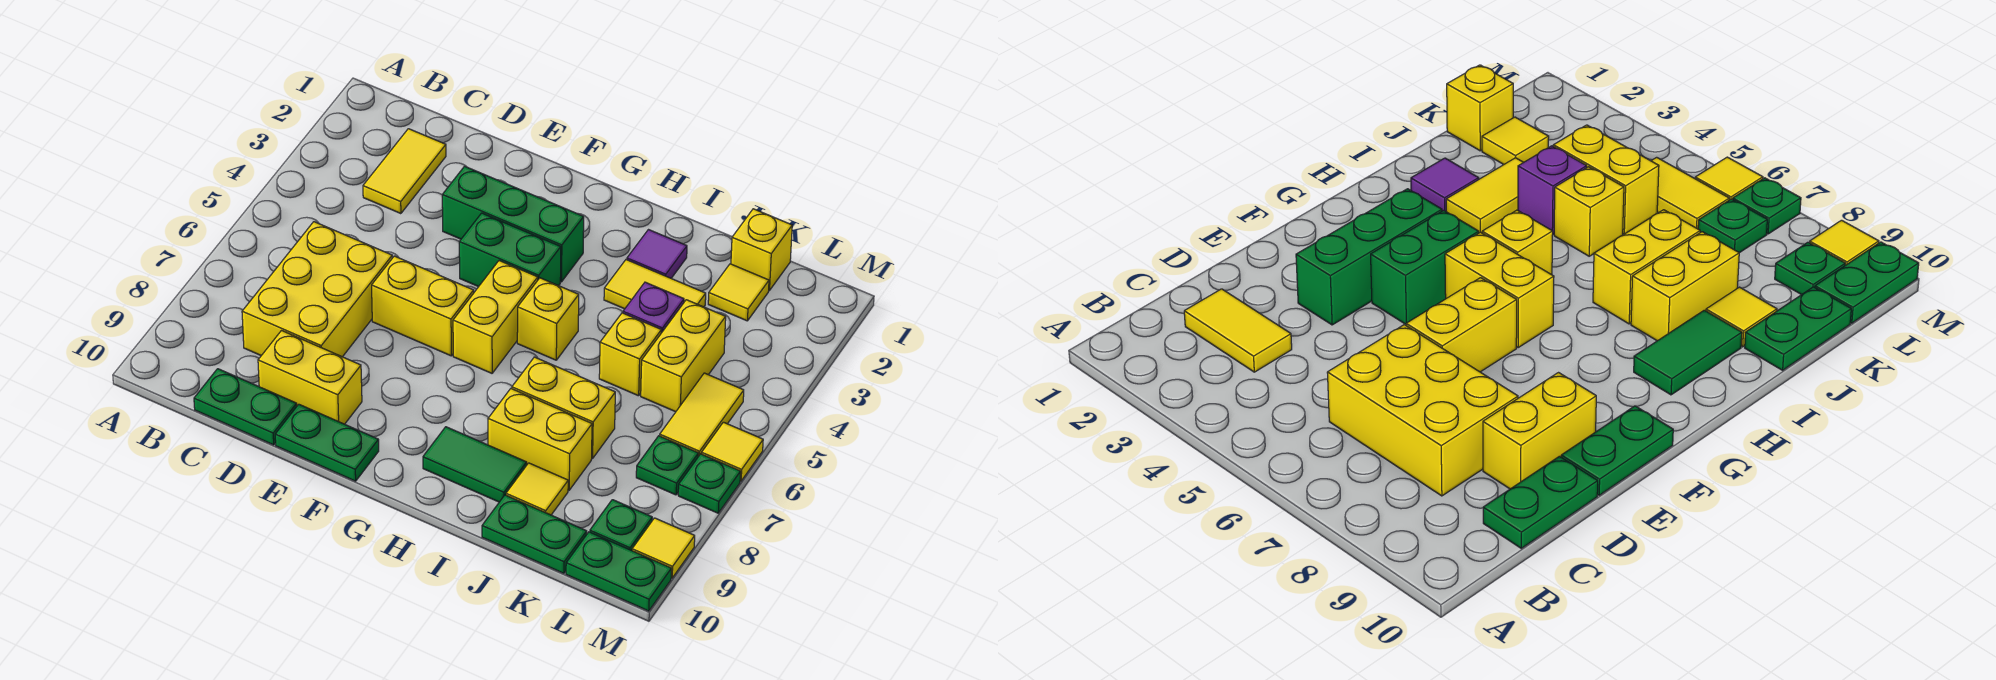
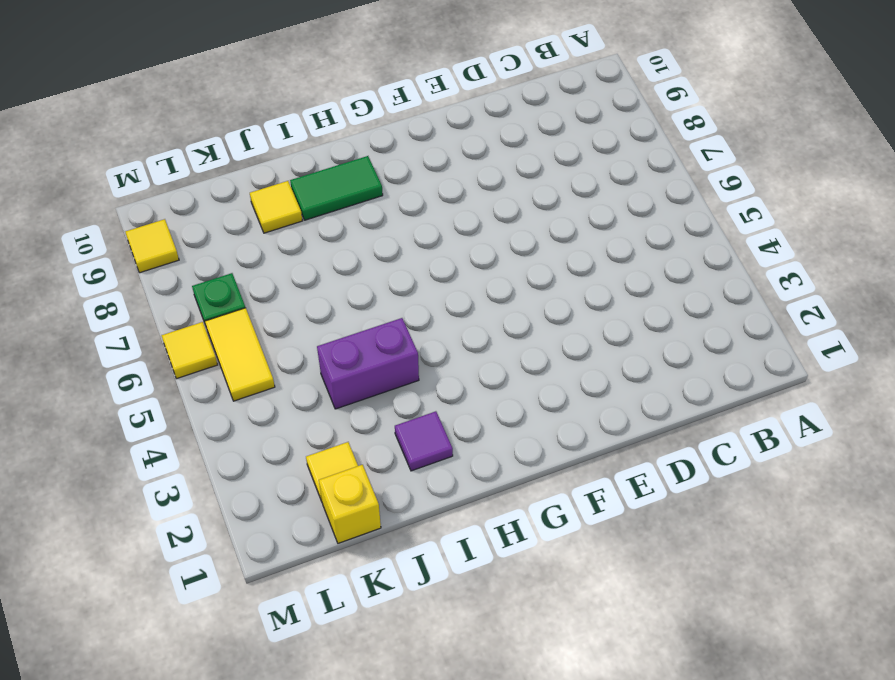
purple 1x2 brick [317,318,419,409] -> purple 1x1 brick [623,282,684,333]
none -> yellow 1x2 tile [363,129,446,214]
none -> yellow 2x3 brick [242,222,392,357]
none -> green 1x2 plate [194,369,297,445]

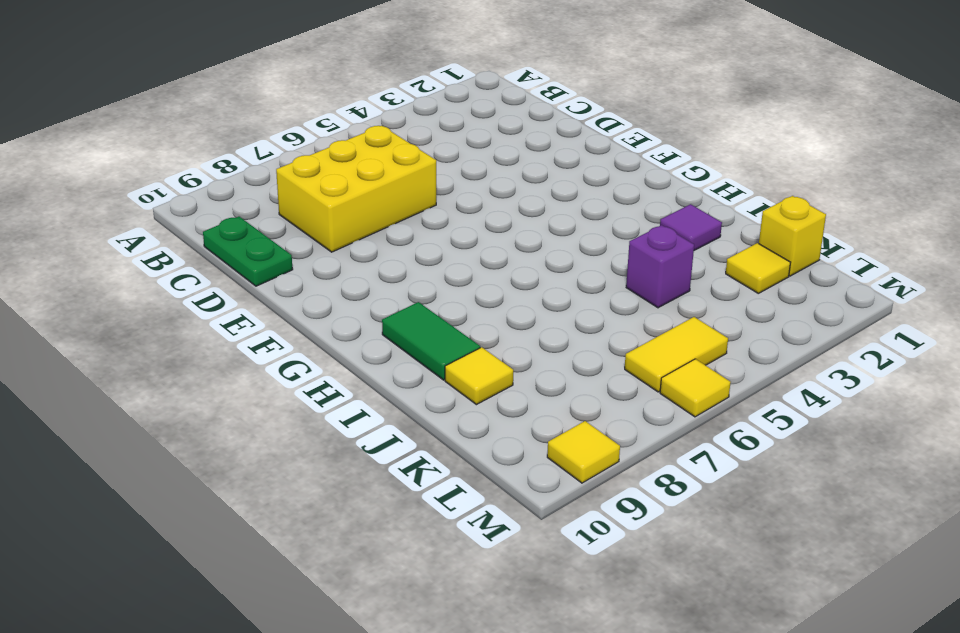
none -> yellow 1x2 tile [363,129,446,214]
none -> yellow 1x2 brick [258,331,362,424]
none -> green 1x3 brick [442,166,584,282]

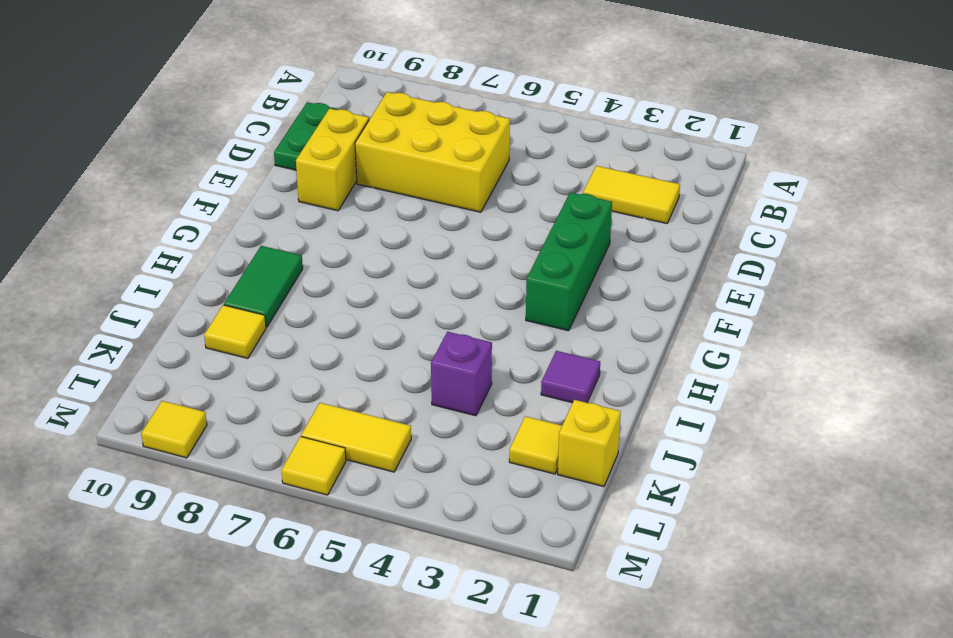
none -> yellow 1x2 brick [372,256,474,356]
none -> green 1x2 plate [275,404,379,481]
none -> green 1x2 brick [459,213,561,287]

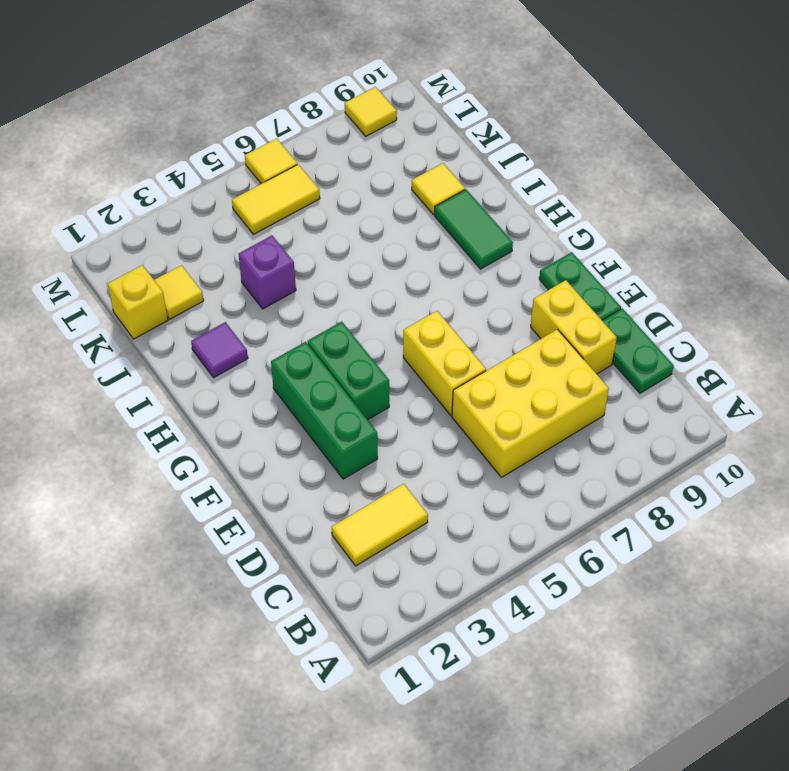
none -> yellow 1x2 brick [453,261,538,373]
none -> yellow 1x1 brick [517,278,579,360]
none -> yellow 1x2 tile [604,260,706,309]

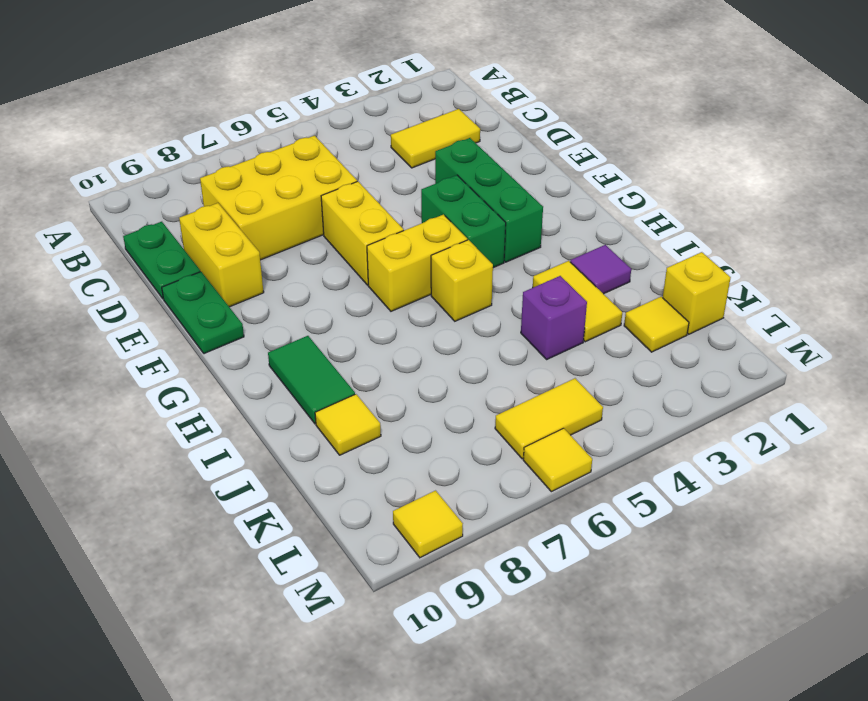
none -> yellow 1x2 brick [512,357,615,459]
none -> yellow 1x2 brick [488,389,592,490]
none -> yellow 1x1 brick [599,313,661,396]

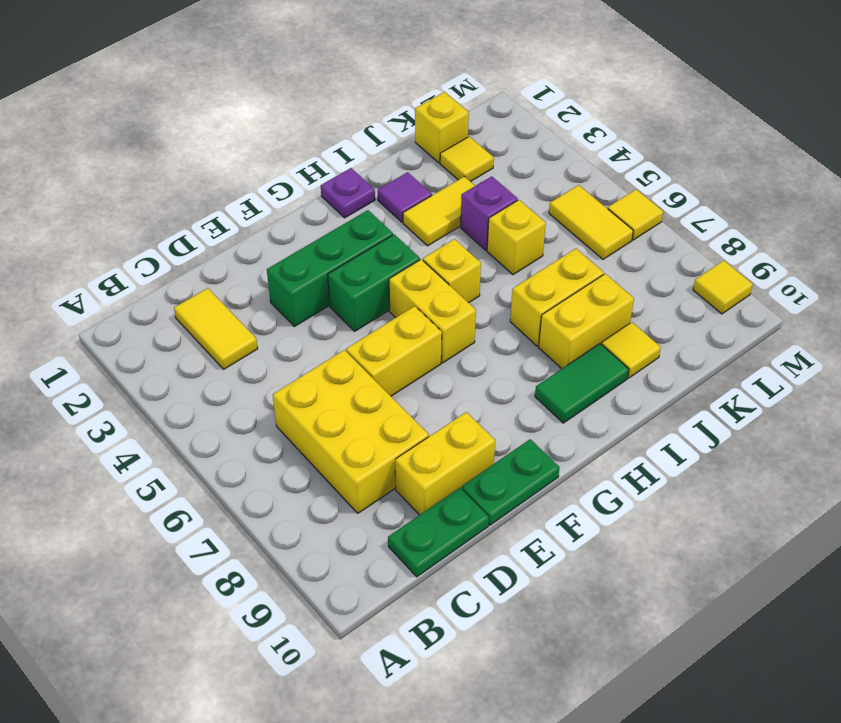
purple 1x1 plate [321,168,375,218] -> none
none -> green 1x2 plate [482,495,587,573]
none -> yellow 1x2 brick [641,300,726,412]
none -> green 1x1 plate [636,436,698,495]

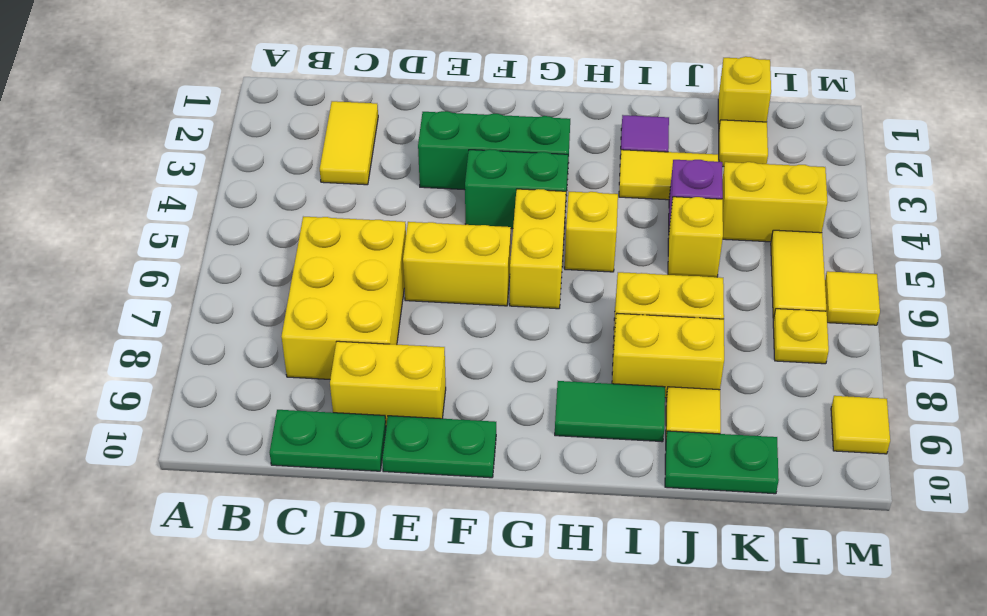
yellow 1x2 brick [722,162,828,242] -> yellow 1x2 brick turned to [641,300,726,412]
yellow 1x1 plate [773,309,829,364] -> green 1x1 plate [636,436,698,495]
none -> green 1x1 plate [590,500,652,551]
none -> green 1x2 plate [566,532,671,611]
none -> green 1x1 plate [678,454,741,513]

